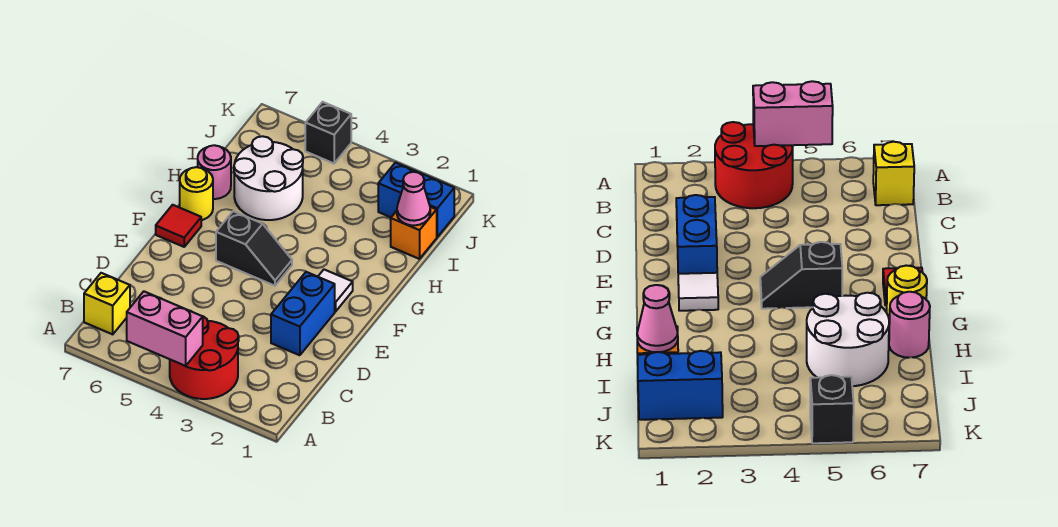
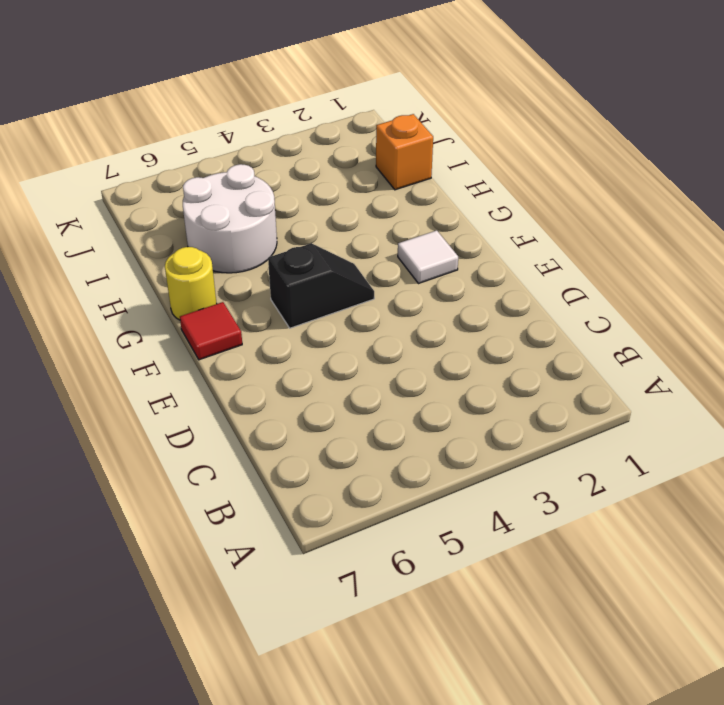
none -> red 2x2 round brick [170,316,239,399]
none -> yellow 1x1 brick [84,273,130,334]
none -> blue 1x2 brick [271,272,335,355]

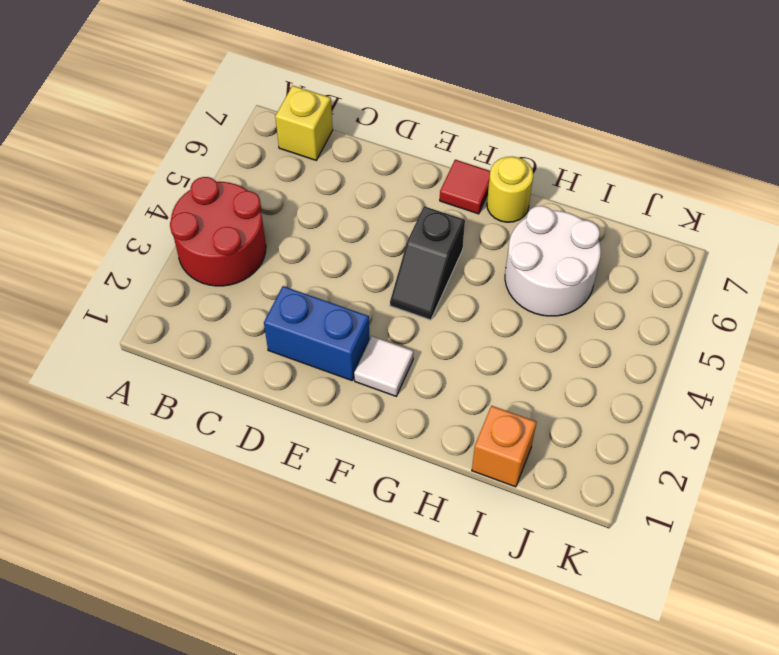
none -> pink 1x1 round brick [198,145,231,199]
none -> blue 1x2 brick [378,162,454,237]
none -> black 1x1 brick [305,102,351,163]

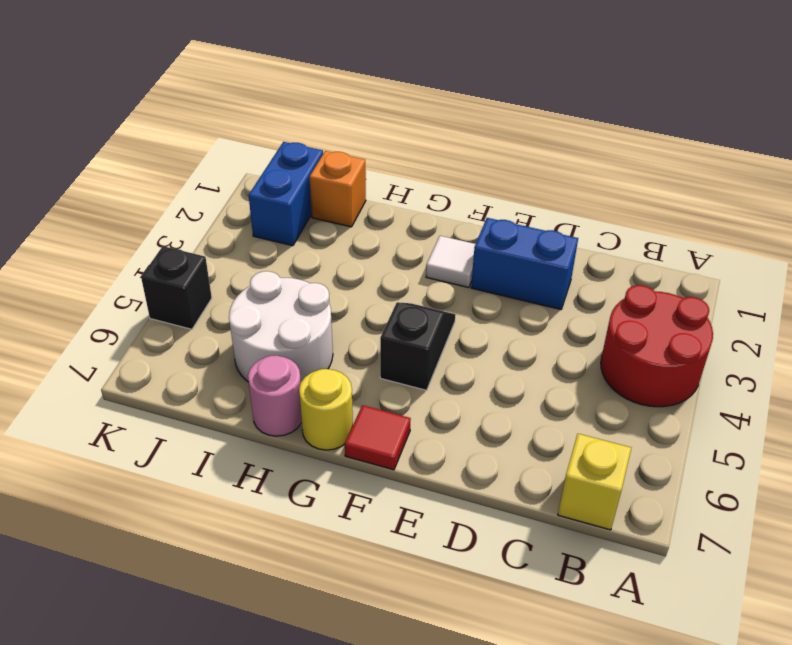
none -> pink 1x2 brick [127,291,203,366]
none -> pink 1x1 cone [397,172,430,225]

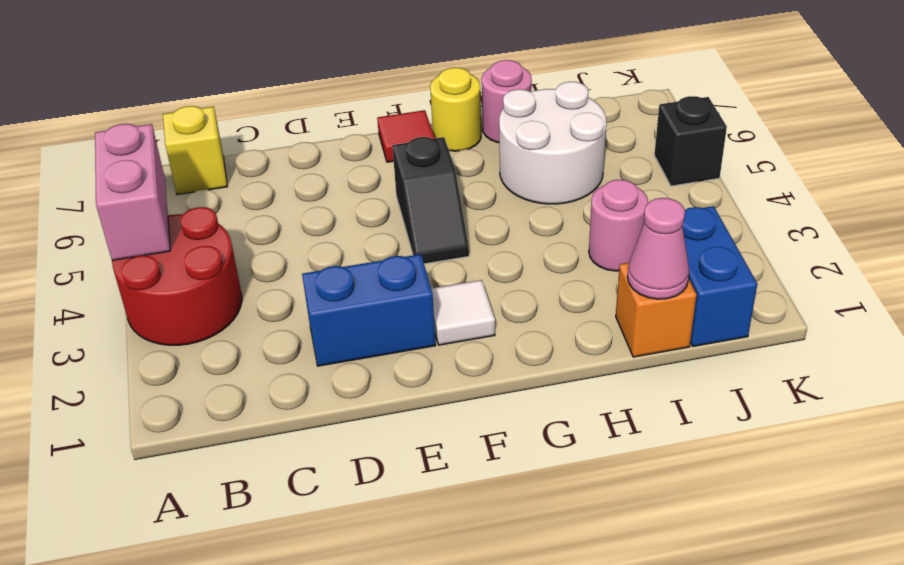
pink 1x1 round brick [589,180,648,271] -> none

